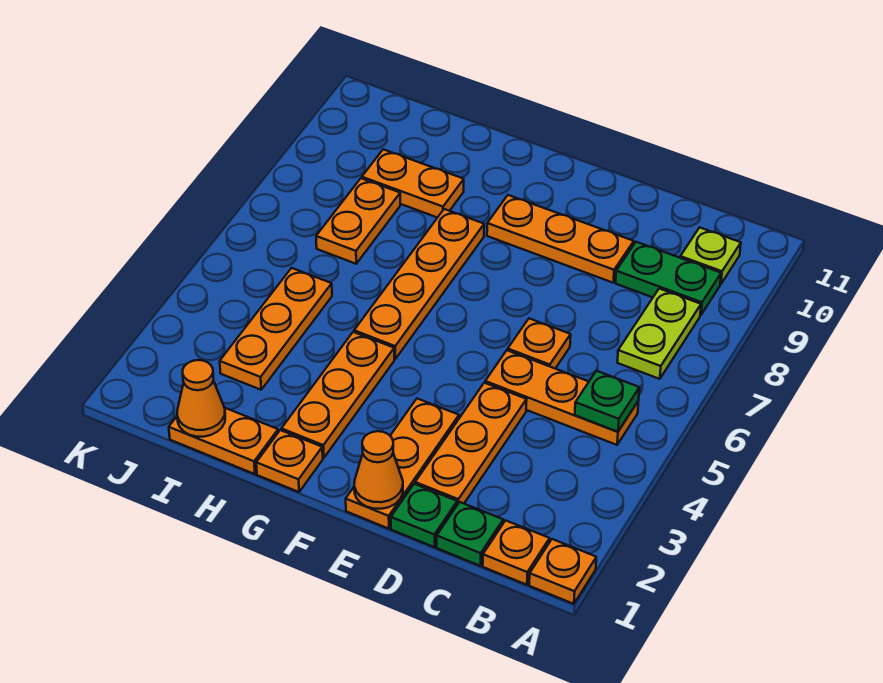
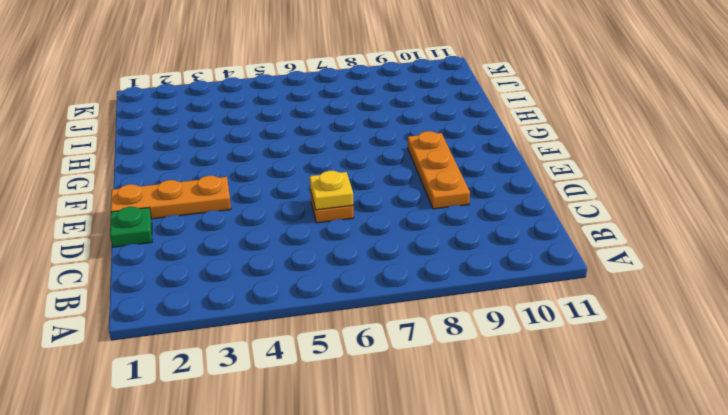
yellow 1x1 plate [310,171,353,210] -> none
none -> orange 1x1 plate [529,539,596,604]
none -> orange 1x1 plate [483,520,550,585]
none -> orange 1x3 plate [485,350,639,445]

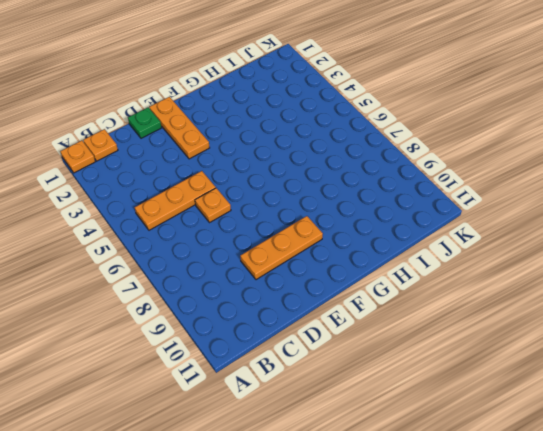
none -> lime 1x2 plate [617,289,701,379]
none -> green 1x2 plate [616,242,721,315]
none -> lime 1x1 plate [680,227,741,284]

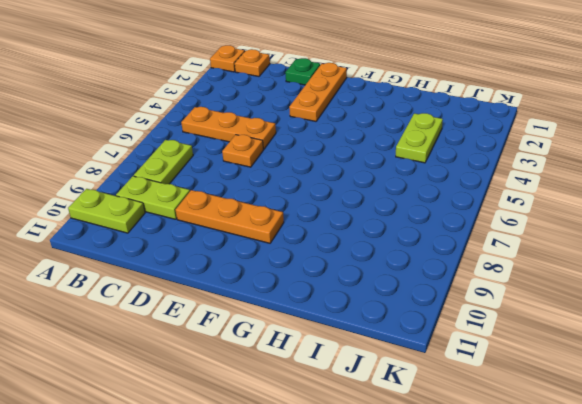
lime 1x2 plate [68,189,145,233] -> lime 1x1 plate [680,227,741,284]
lime 1x2 plate [116,176,190,219] -> green 1x2 plate [616,242,721,315]
lime 1x2 plate [396,113,443,163] -> orange 1x3 plate [220,268,332,390]
none -> green 1x1 plate [437,502,503,566]
none -> orange 1x3 plate [415,383,527,505]
none -> orange 1x1 plate [256,430,323,492]

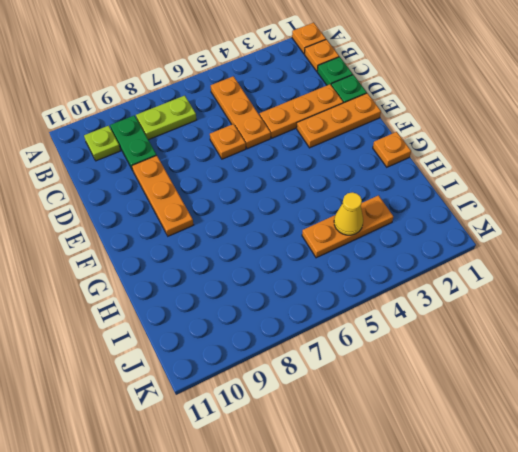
yellow 1x1 cone [334,192,363,235] -> none
none -> orange 1x3 plate [281,332,394,458]
none -> orange 1x4 plate [354,209,484,359]
none -> orange 1x2 plate [169,408,278,474]

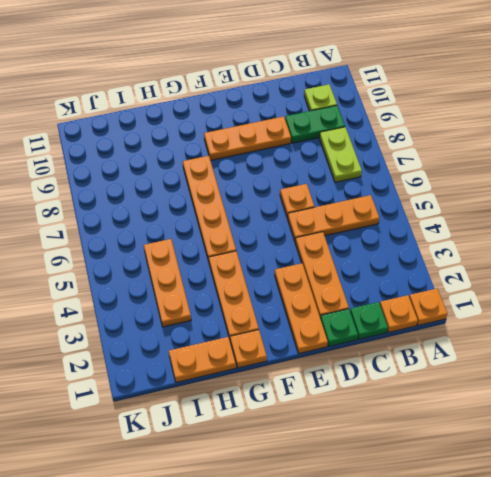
none -> orange 1x2 plate [362,149,464,218]
none -> orange 1x2 plate [316,178,400,264]
none -> green 1x1 plate [575,371,639,432]

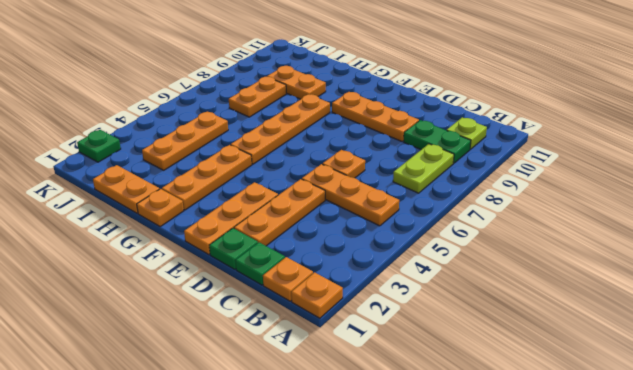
green 1x1 plate [77,130,121,162] -> green 1x1 plate moved to [575,371,639,432]
none -> orange 1x1 cone [354,431,403,509]
none -> orange 1x1 cone [177,360,225,437]

